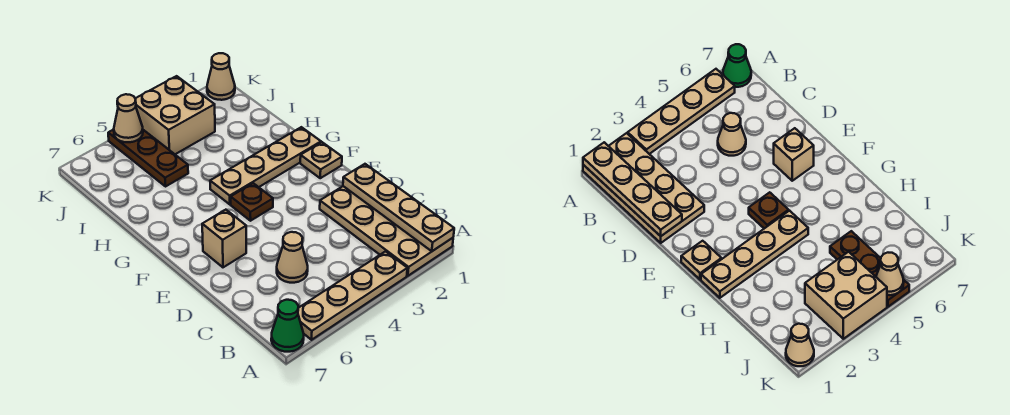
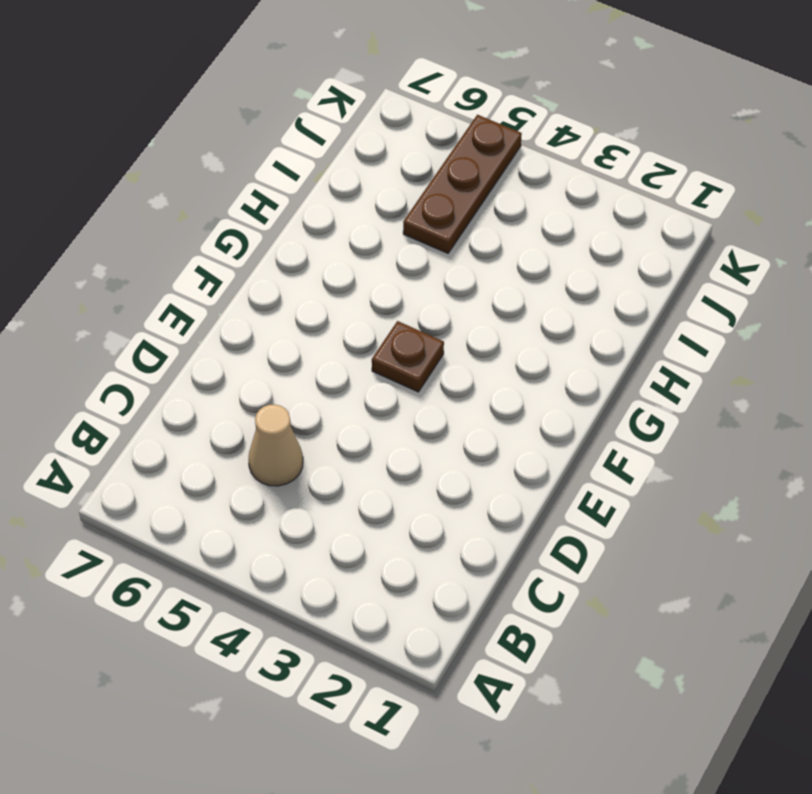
none -> tan 2x4 plate [320,186,453,276]
none -> tan 1x4 plate [298,251,407,340]
none -> green 1x1 cone [271,300,304,352]

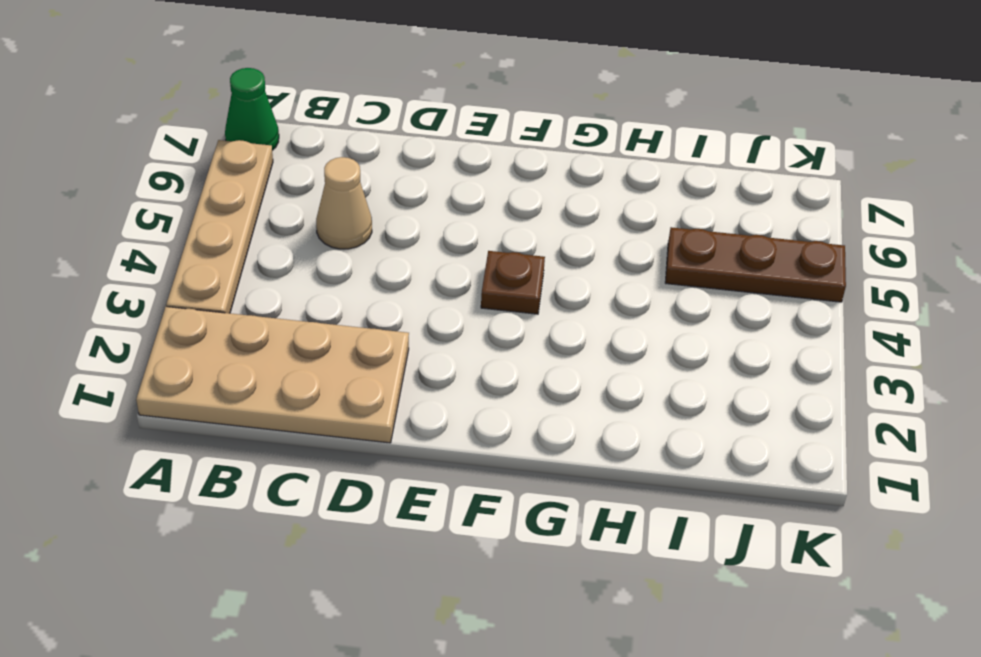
none -> tan 1x1 brick [202,210,246,267]
none -> tan 1x1 plate [300,142,342,178]
none -> tan 1x4 plate [210,127,321,204]

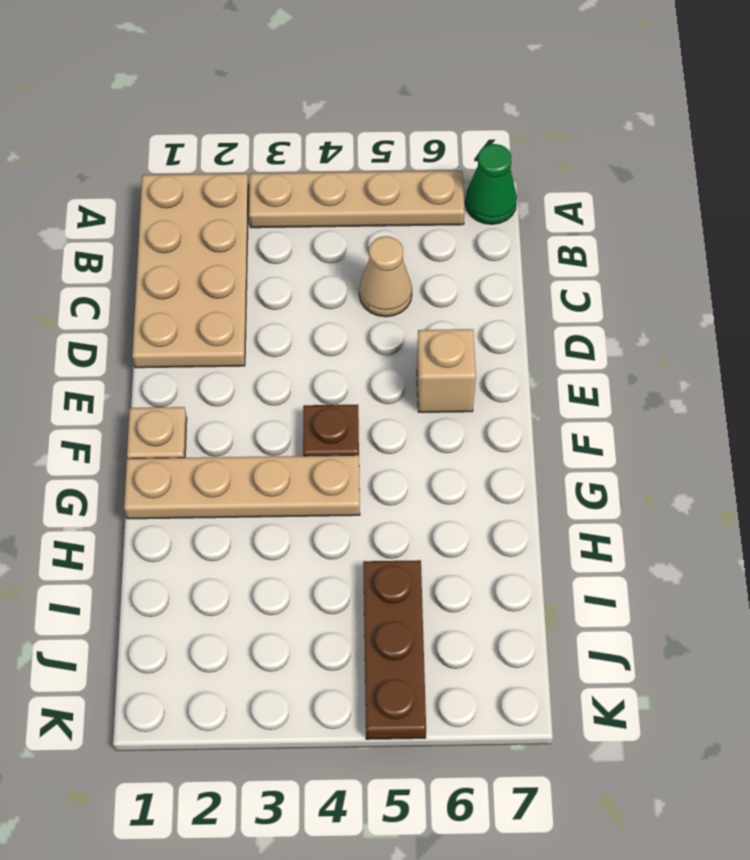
none -> tan 2x2 brick [135,76,215,154]
none -> tan 1x1 cone [207,53,235,100]
none -> tan 1x4 plate [343,164,454,251]

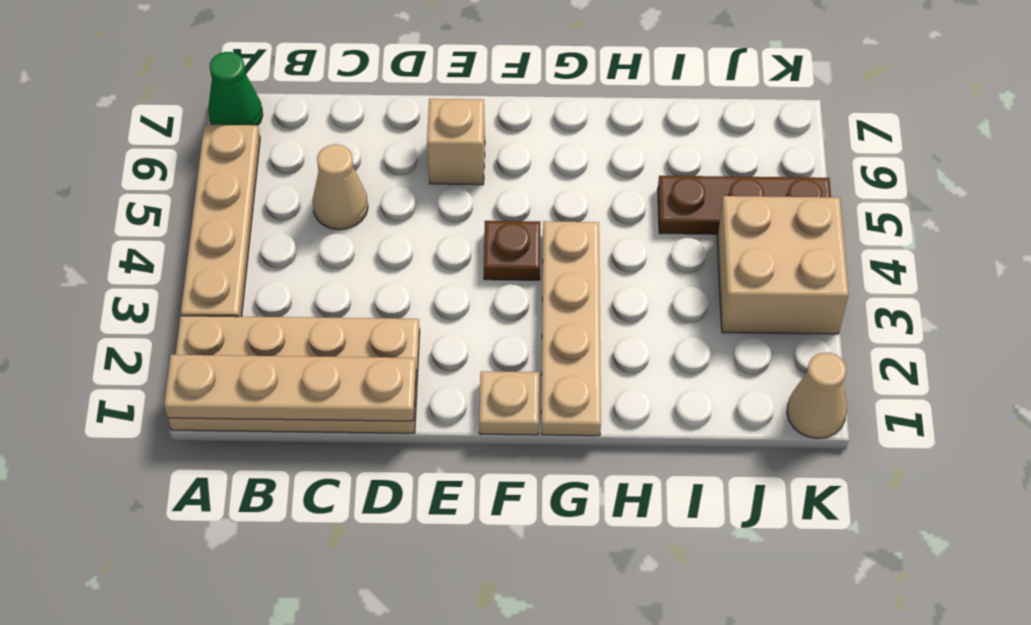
none -> tan 1x1 cone [114,94,143,142]

